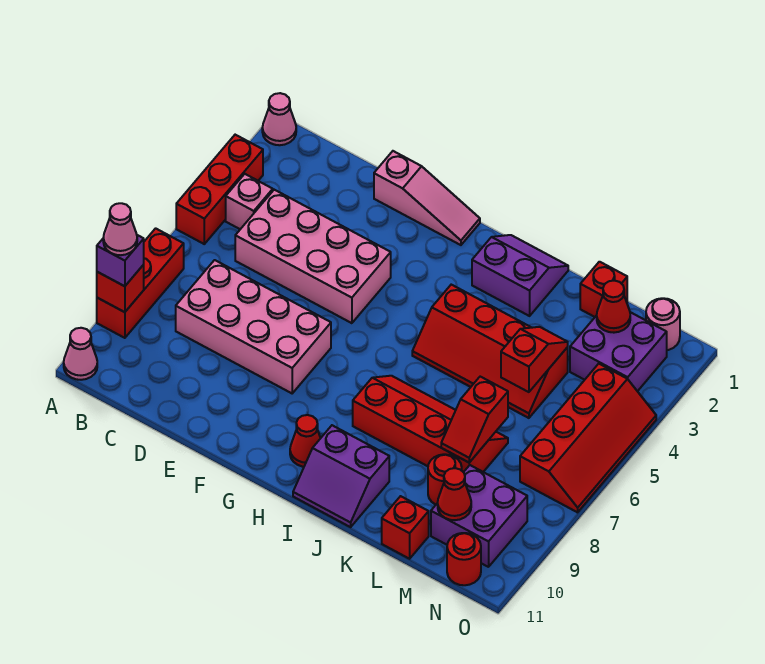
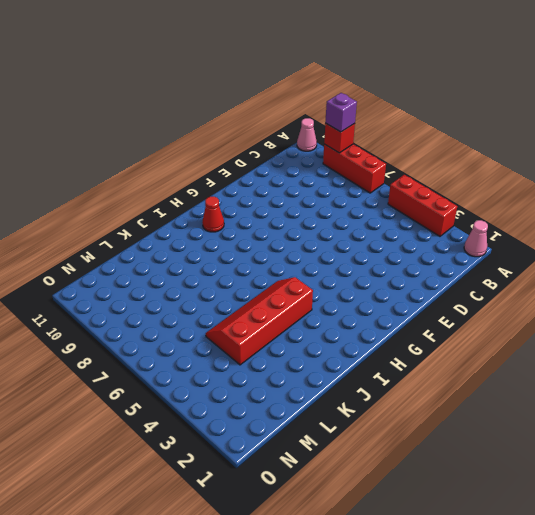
none -> pink 1x1 brick [226,174,273,229]
none -> pink 2x4 brick [235,190,391,323]
none -> pink 2x4 brick [176,260,331,393]

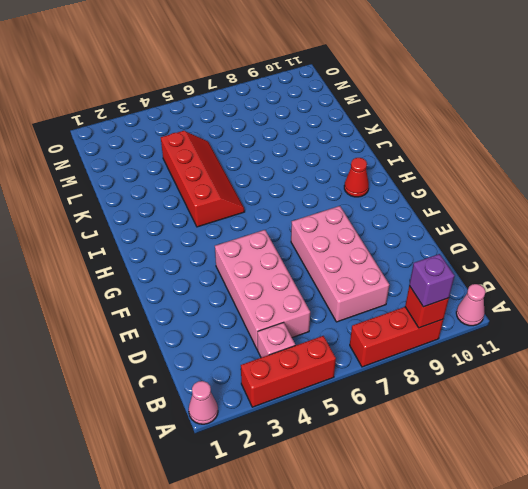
none -> pink 1x3 slope [374,151,480,245]
none -> purple 2x2 slope [472,235,568,316]
none -> red 2x4 slope [353,376,508,472]

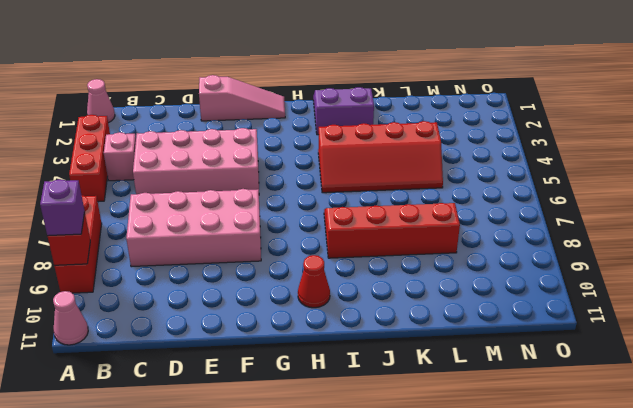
none -> purple 2x2 slope [293,425,389,527]
none -> red 1x1 brick [580,262,627,317]
none -> red 1x1 round brick [428,454,462,505]

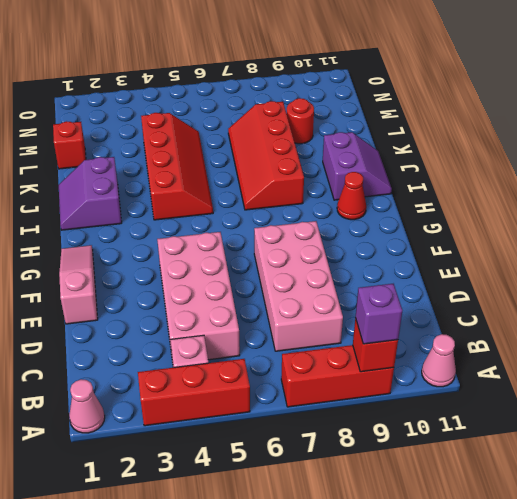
none -> red 1x1 brick [382,496,429,559]
none -> purple 2x2 brick [570,312,667,391]
none -> purple 2x2 brick [431,465,527,567]

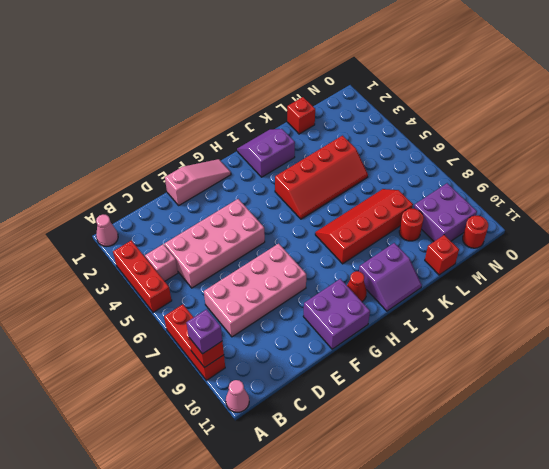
purple 2x2 brick [303,279,370,349] -> purple 2x2 brick moved to [570,312,667,391]
none -> pink 1x1 round brick [646,298,680,350]
none -> red 2x4 slope [520,364,656,512]
none -> red 1x2 slope [501,327,568,392]

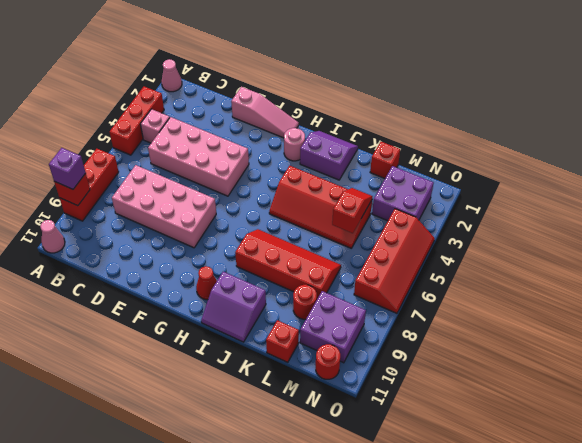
pink 1x1 round brick [284,128,305,161] -> pink 1x1 round brick moved to [646,298,680,350]
none -> red 1x2 slope [441,377,508,462]
none -> red 1x1 cone [597,280,630,333]
none -> red 1x1 cone [438,468,471,520]

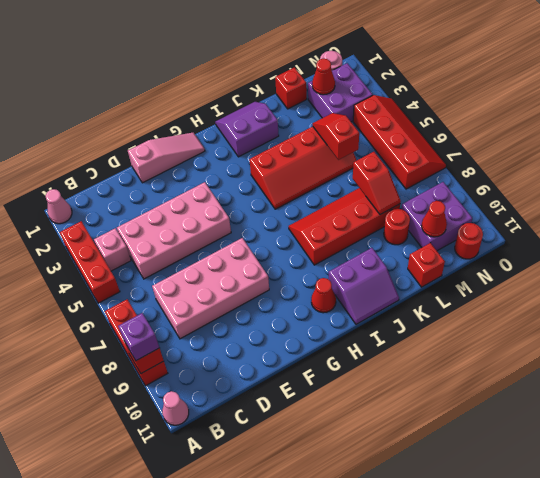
none -> pink 1x1 cone [103,203,137,255]

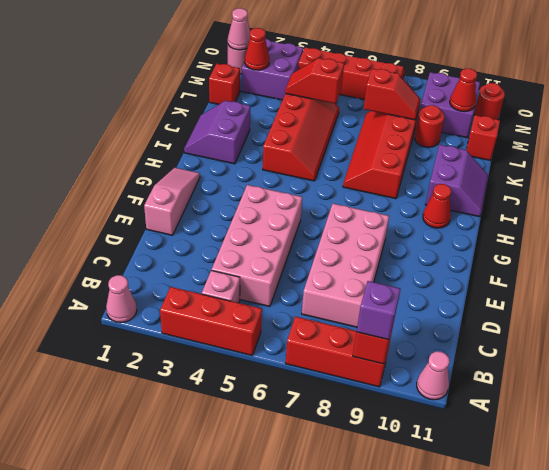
pink 1x1 cone [228,8,250,50] -> pink 1x1 cone moved to [103,203,137,255]

